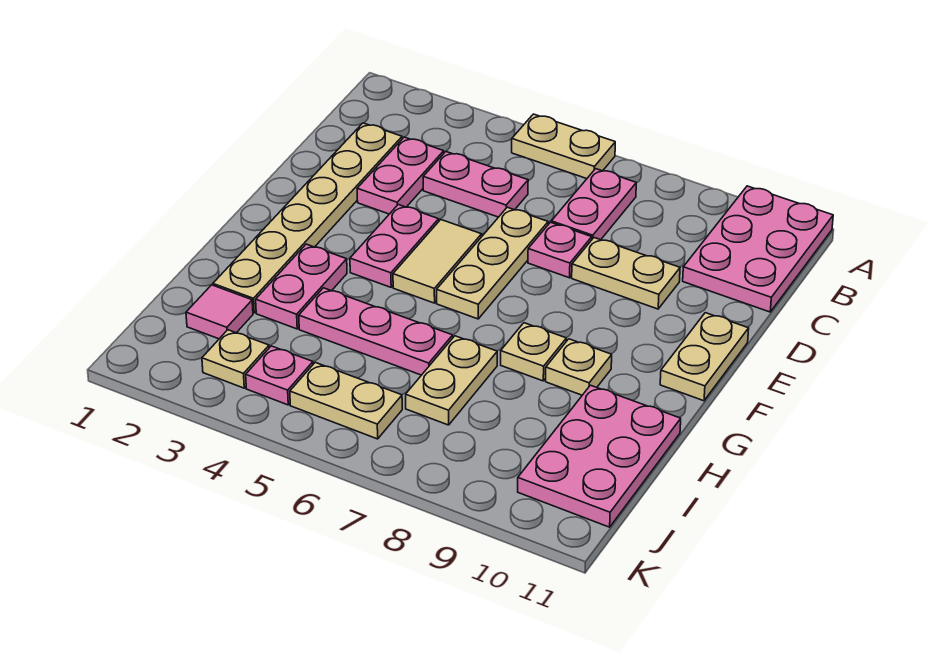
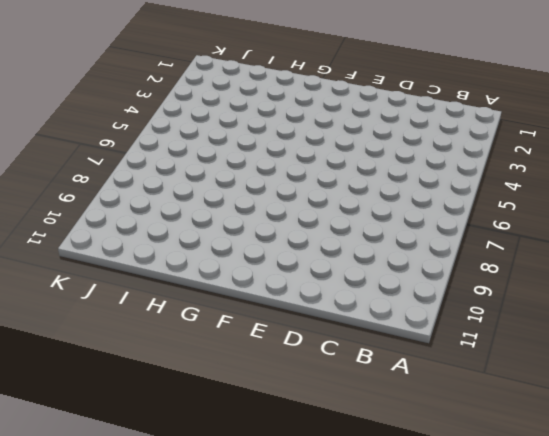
none -> tan 1x2 plate [512,114,615,179]
none -> pink 2x3 plate [683,186,833,312]
none -> pink 1x2 plate [551,169,636,240]

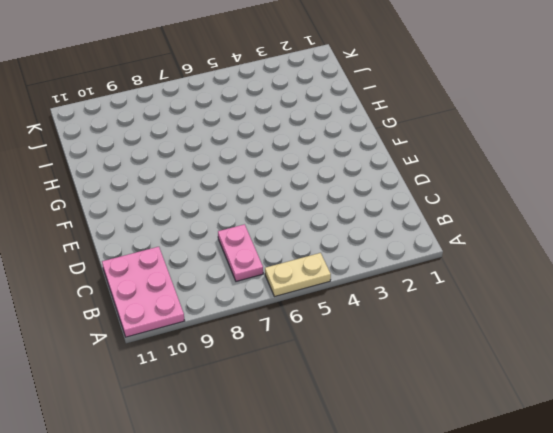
none -> tan 1x6 plate [213,123,402,313]
none -> pink 1x2 plate [357,137,444,214]
none -> pink 1x2 plate [423,152,528,217]

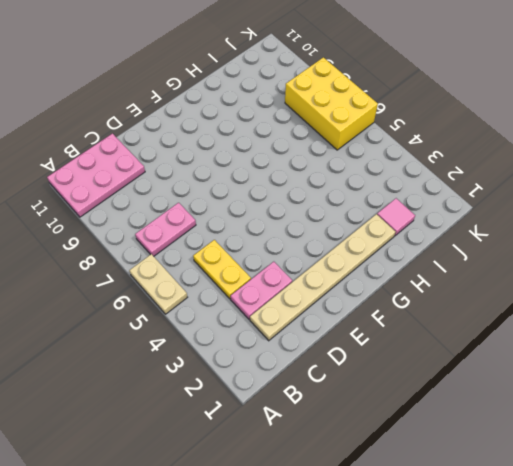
yellow 1x2 plate [193,240,251,299] -> pink 1x2 plate [423,152,528,217]
yellow 2x3 brick [285,57,378,150] -> tan 1x2 plate [290,362,402,439]
none -> tan 1x3 plate [437,207,548,319]
none -> pink 1x1 plate [528,222,592,278]
none -> tan 1x2 plate [572,238,680,309]

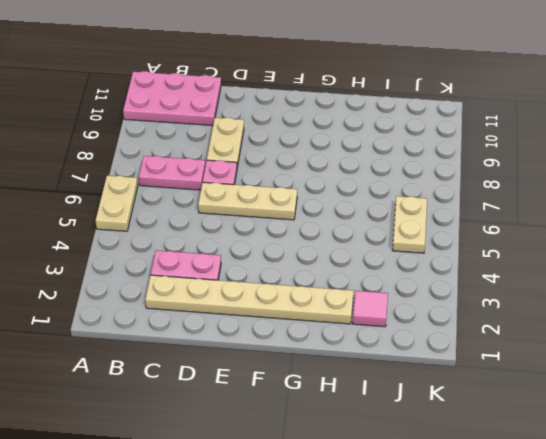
none -> pink 1x2 plate [423,152,528,217]
none -> pink 1x2 plate [350,205,439,287]
none -> tan 1x2 tile [393,220,482,303]

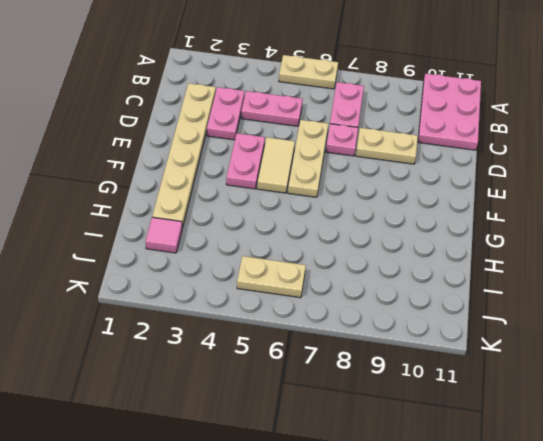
none -> tan 1x2 plate [660,313,749,401]
none -> pink 1x2 plate [256,244,347,329]
none -> tan 1x1 plate [501,323,566,381]

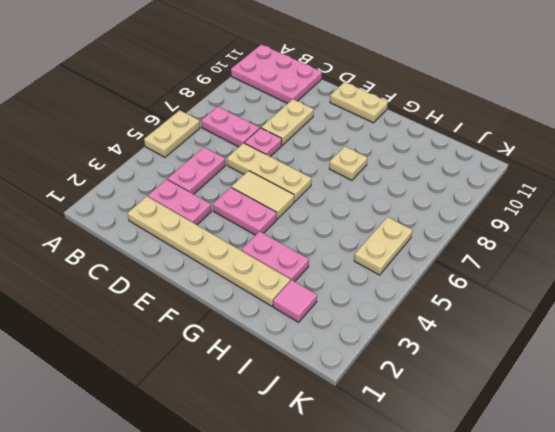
none -> tan 1x1 plate [546,339,612,395]
none -> pink 1x3 plate [299,288,453,375]
none -> tan 1x2 plate [406,336,497,425]

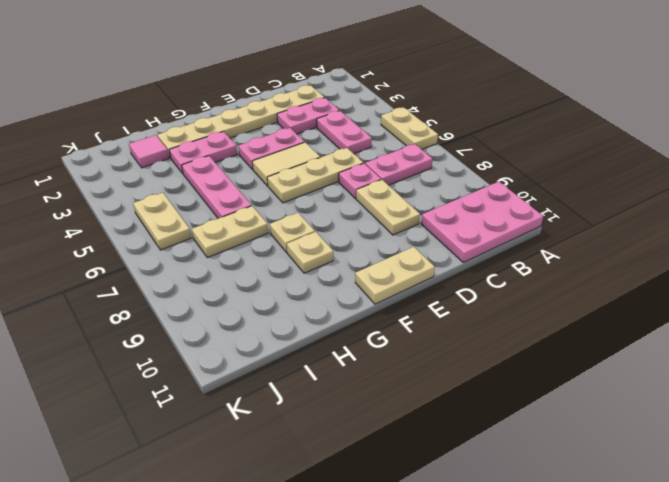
none -> pink 2x3 plate [518,385,681,527]
none -> tan 1x1 plate [202,330,269,388]
none -> pink 1x1 plate [246,346,313,405]

